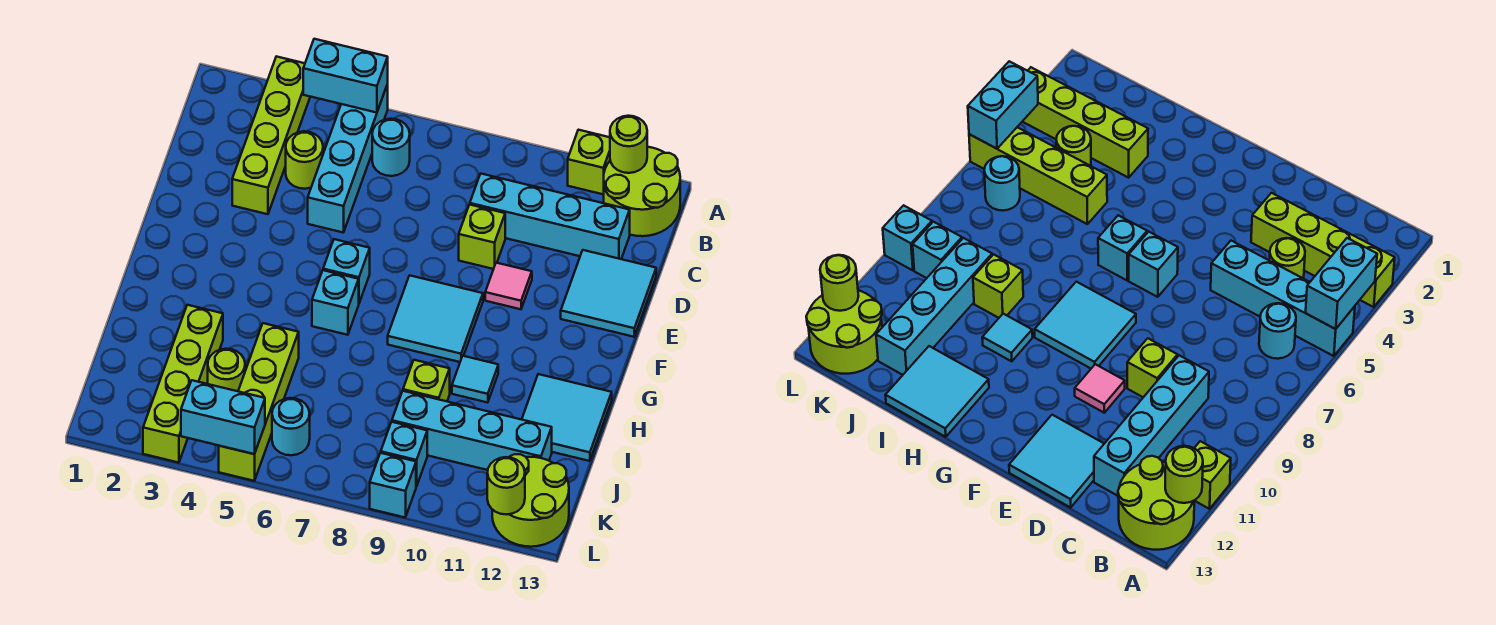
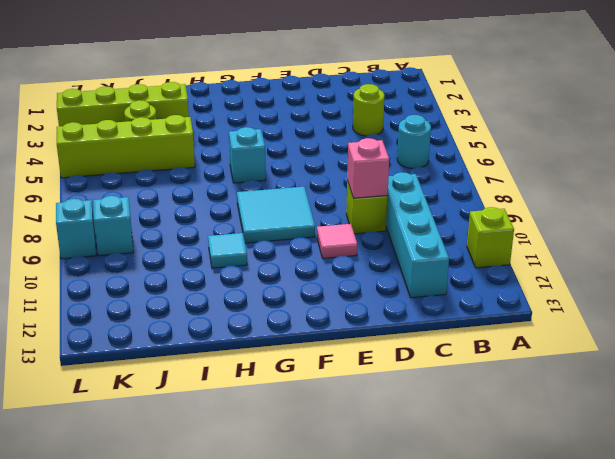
pink 1x1 brick [347,138,389,198] -> none
none -> lime 1x4 brick [232,56,310,214]
none -> cyan 1x4 brick [308,84,388,232]
none -> lime 2x2 round brick [604,147,680,236]

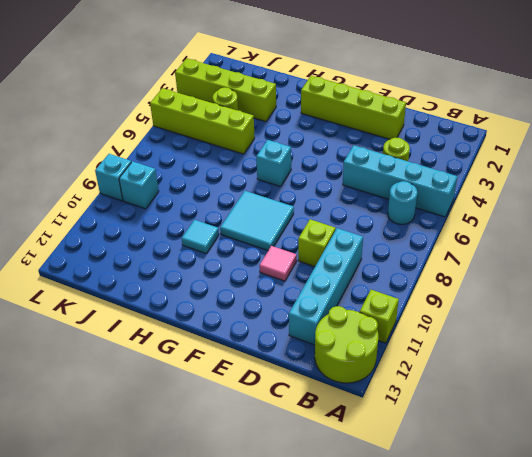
lime 1x4 brick [301,76,406,139] -> lime 1x4 brick moved to [232,56,310,214]
none -> cyan 2x2 tile [561,250,656,337]
none -> cyan 1x1 brick [323,239,370,303]
none -> cyan 2x2 tile [522,374,612,461]

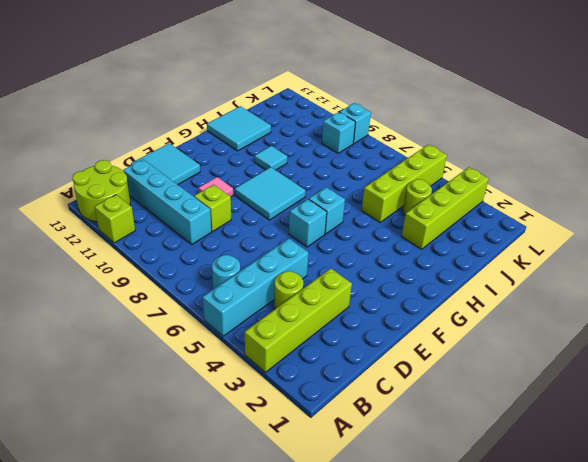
none -> lime 1x1 brick [403,360,450,401]
none -> cyan 1x4 brick [392,391,552,470]
none -> cyan 1x1 round brick [272,398,310,455]

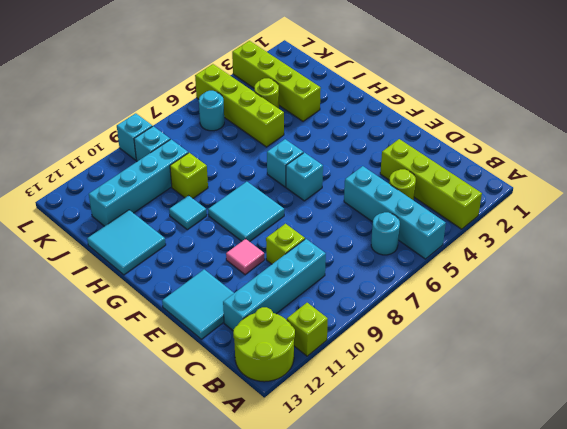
none -> lime 2x2 round brick [492,454,569,547]
none -> cyan 1x2 brick [303,39,388,113]
none -> lime 1x1 round brick [610,116,647,173]

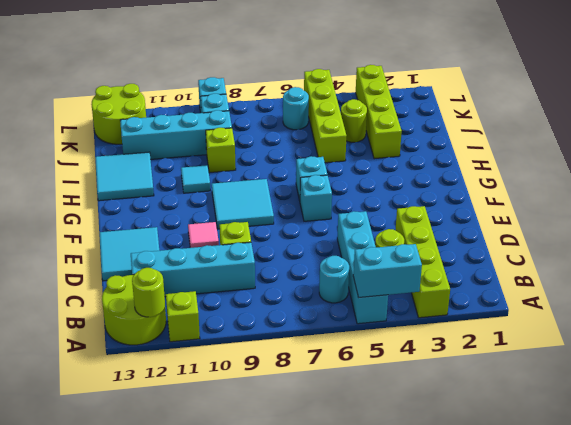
none -> cyan 1x2 brick [181,380,265,454]
none -> lime 1x1 round brick [487,457,525,514]

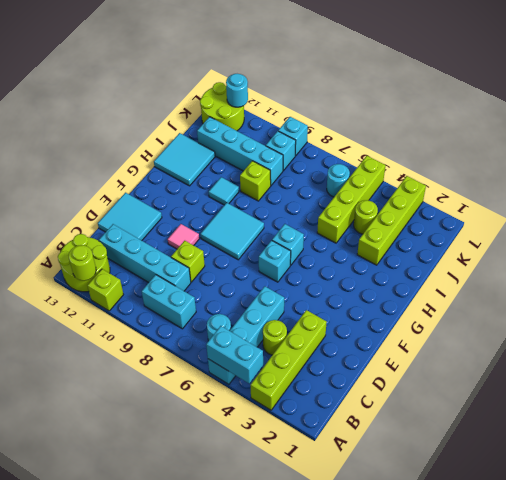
cyan 1x2 brick [142,275,196,329] -> cyan 1x2 brick moved to [181,380,265,454]
cyan 1x1 round brick [226,74,248,107] -> lime 1x1 round brick [487,457,525,514]

